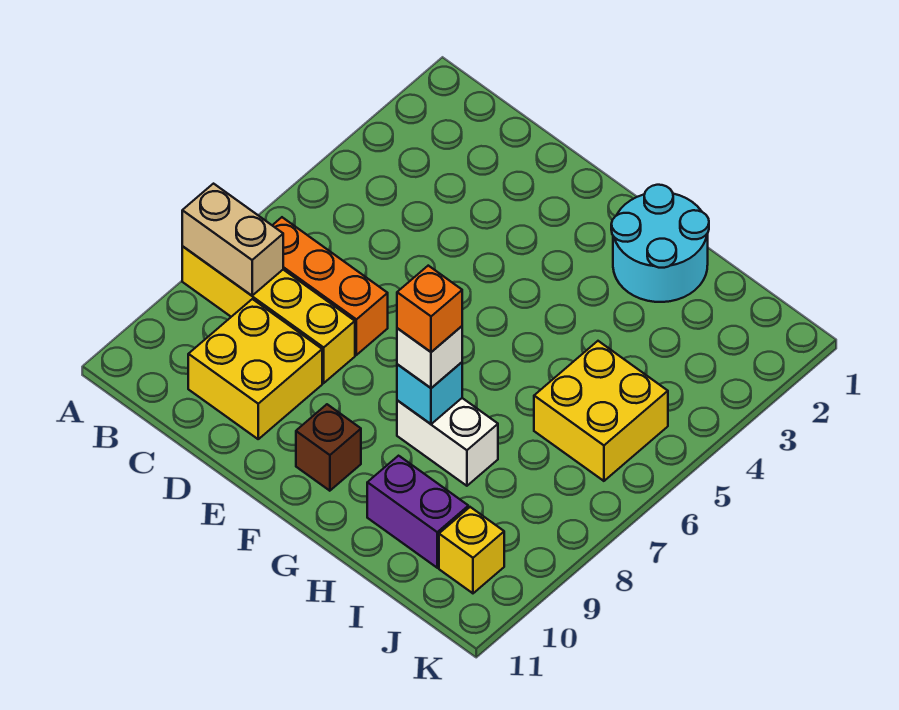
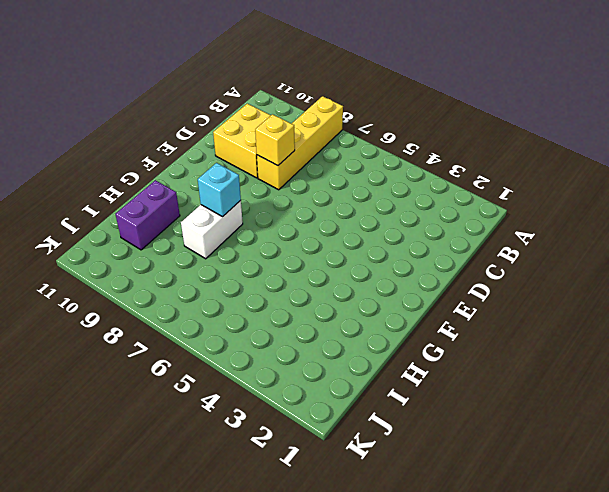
yellow 1x1 brick [255,114,295,166] -> yellow 1x1 brick moved to [439,507,504,593]
none -> orange 1x3 brick [272,217,388,355]
none -> brown 1x1 brick [296,404,361,491]
none -> cyan 2x2 round brick [611,185,709,302]

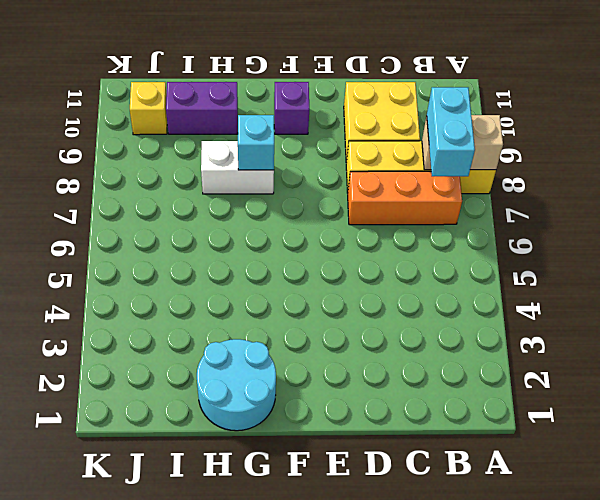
cyan 1x2 brick [427,87,475,176] -> none
purple 1x1 brick [274,82,309,134] -> brown 1x1 brick [296,404,361,491]
none -> yellow 2x2 brick [534,341,668,481]
none -> white 1x1 brick [397,326,462,388]
none -> orange 1x1 brick [397,266,462,352]

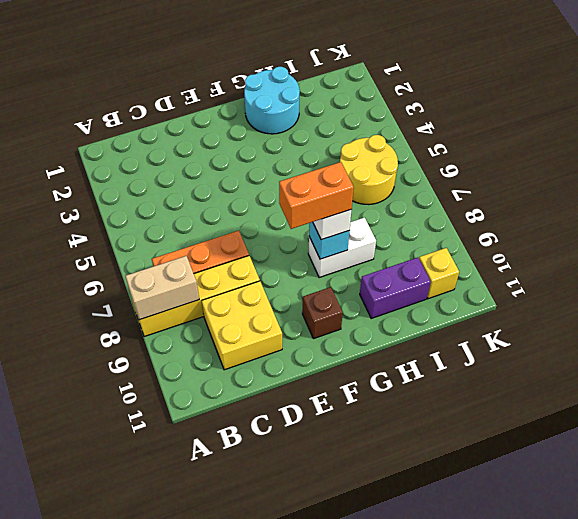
orange 1x2 brick [279,162,354,229] -> orange 1x1 brick [397,266,462,352]
yellow 2x2 round brick [340,135,398,204] -> yellow 2x2 brick [534,341,668,481]

